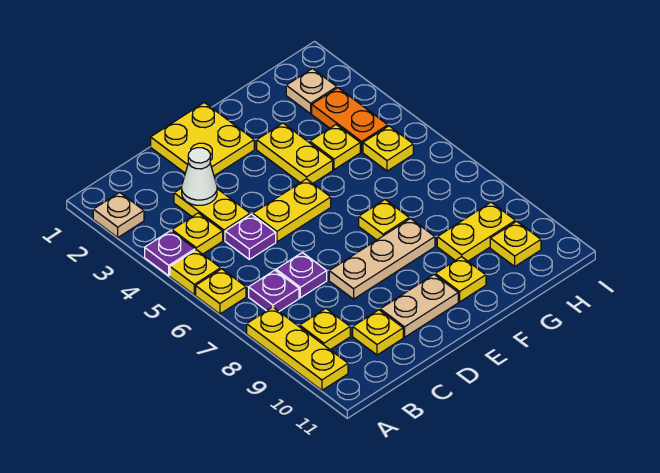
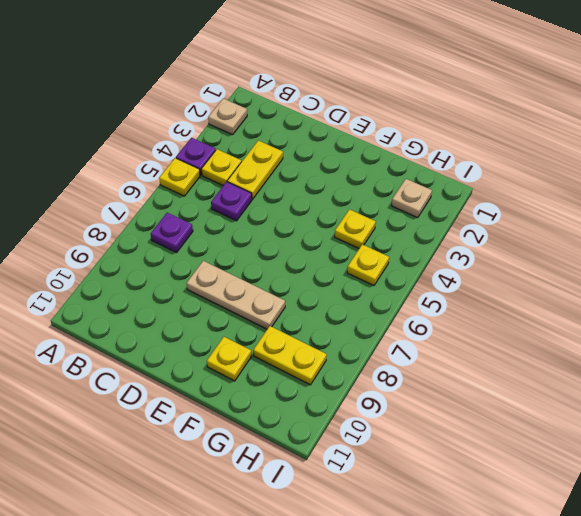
none -> yellow 1x1 plate [196,269,246,314]
none -> yellow 1x3 plate [247,307,348,390]
none -> yellow 1x1 plate [300,309,350,350]

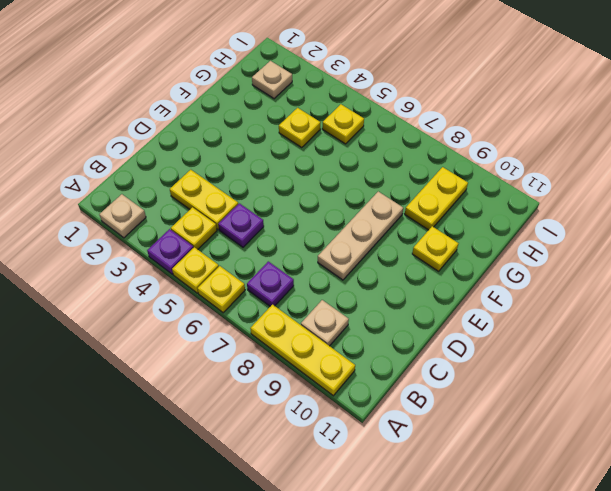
tan 1x1 plate [301,300,349,346] -> yellow 1x1 plate [300,309,350,350]
none -> purple 1x1 plate [276,253,327,298]
none -> yellow 1x1 plate [353,310,403,355]
none -> yellow 2x2 plate [151,103,254,176]

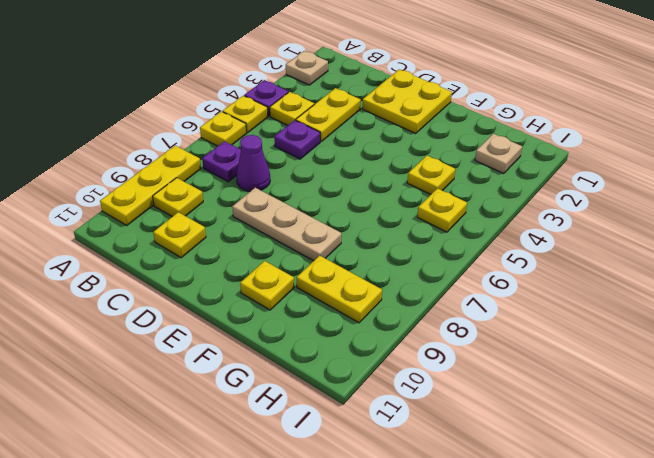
purple 1x1 cone [236,135,270,191] -> purple 1x1 plate [276,253,327,298]
none -> yellow 1x2 plate [253,179,331,242]
none -> tan 1x2 plate [380,275,458,337]
none -> yellow 1x2 plate [257,123,333,183]

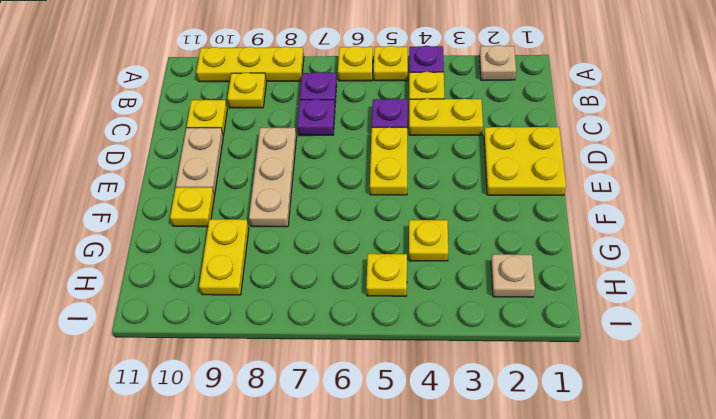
none -> yellow 1x2 plate [257,123,333,183]
none -> yellow 1x1 plate [359,200,409,240]
none -> orange 1x2 plate [312,88,388,152]

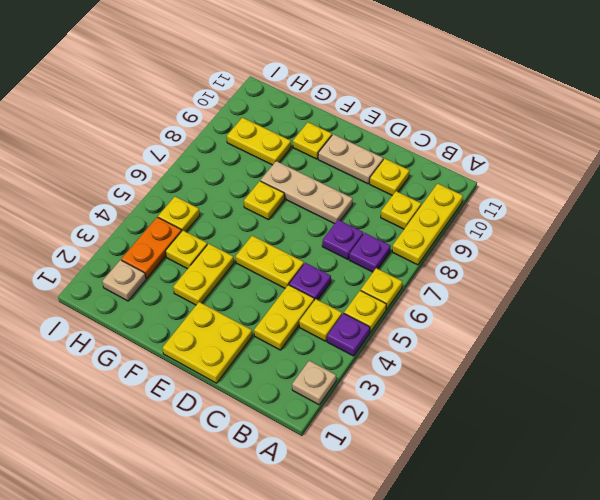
none -> yellow 1x1 plate [490,221,541,266]
none -> white 1x1 cone [182,148,217,205]

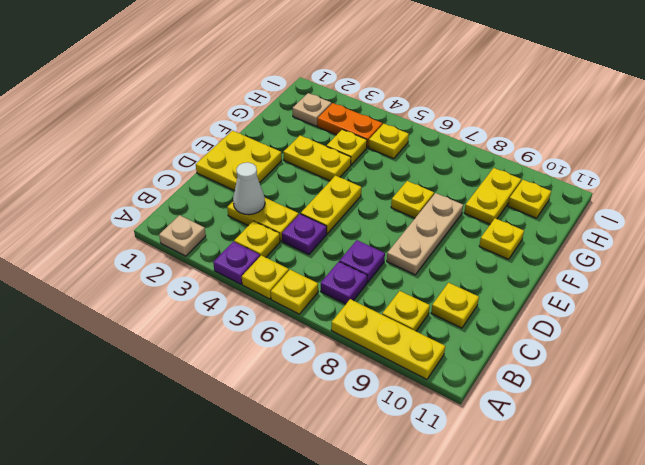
none -> tan 1x2 plate [380,275,458,337]

